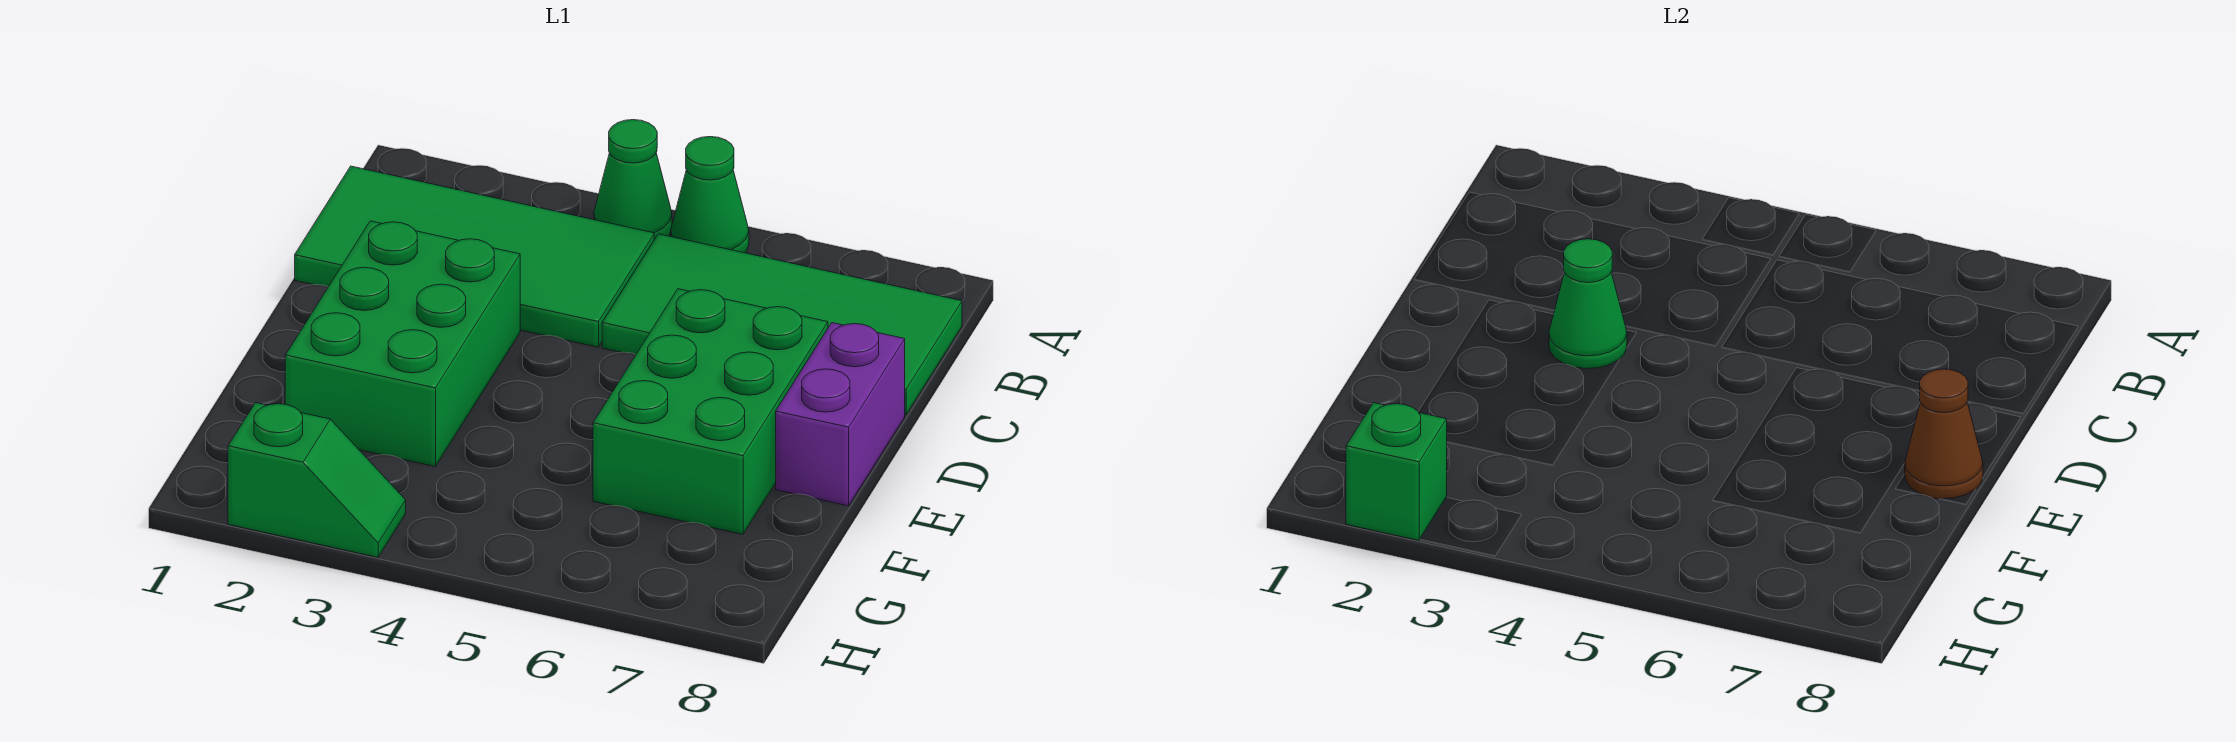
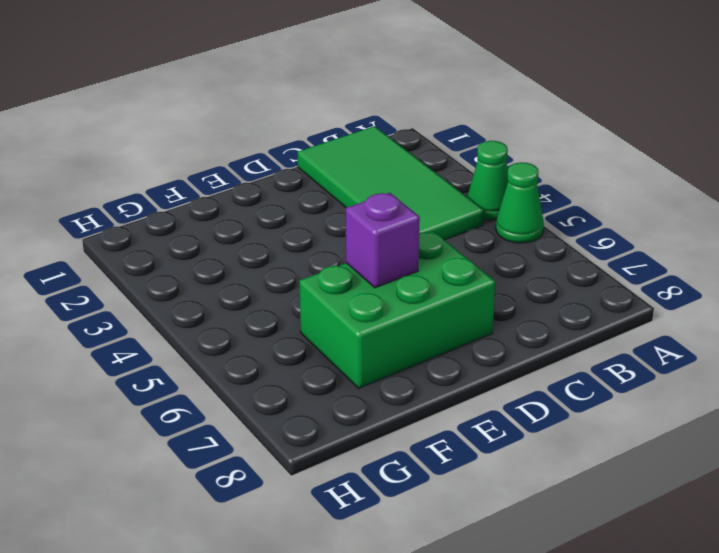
purple 1x1 brick [346,193,420,288] -> none
none -> green 2x4 tile [602,234,962,415]
none -> green 2x3 brick [285,221,520,467]

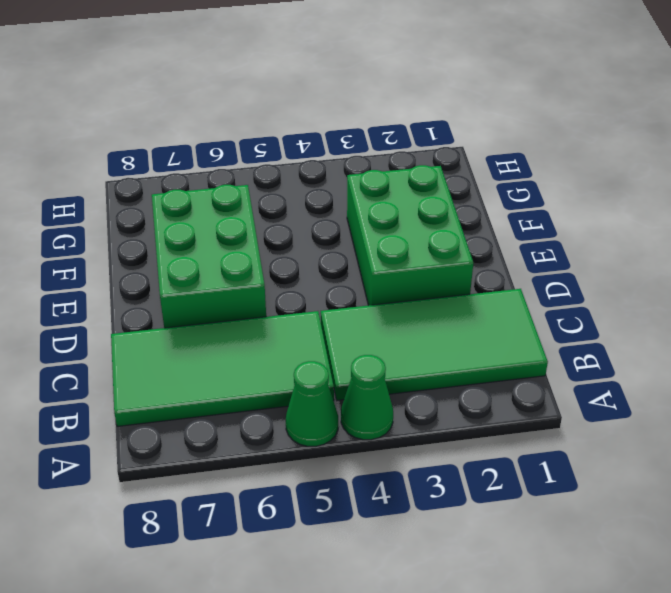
none -> purple 1x2 brick [776,323,905,506]
none -> green 1x2 slope [228,403,406,557]

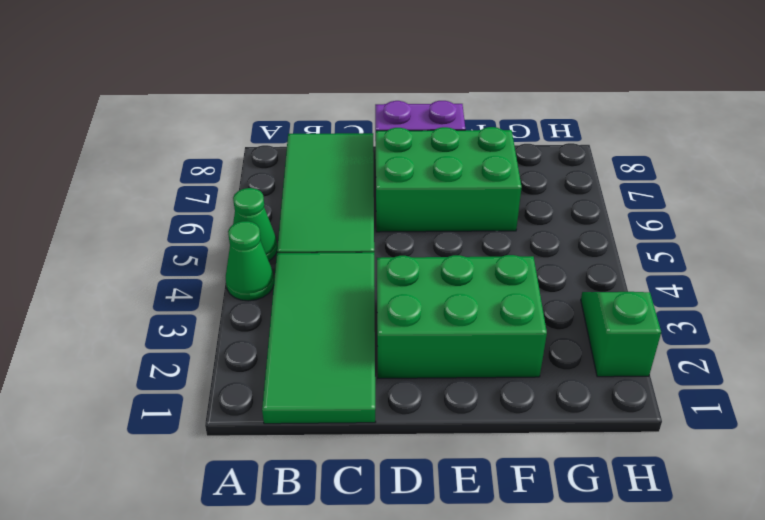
none -> green 1x1 cone [1549,239,1627,369]
none -> brown 1x1 cone [1905,369,1983,499]

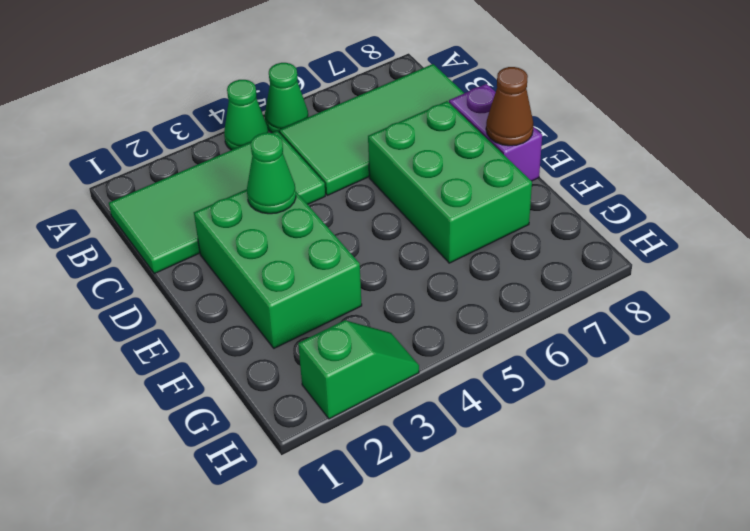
none -> green 1x1 brick [1346,403,1447,540]

